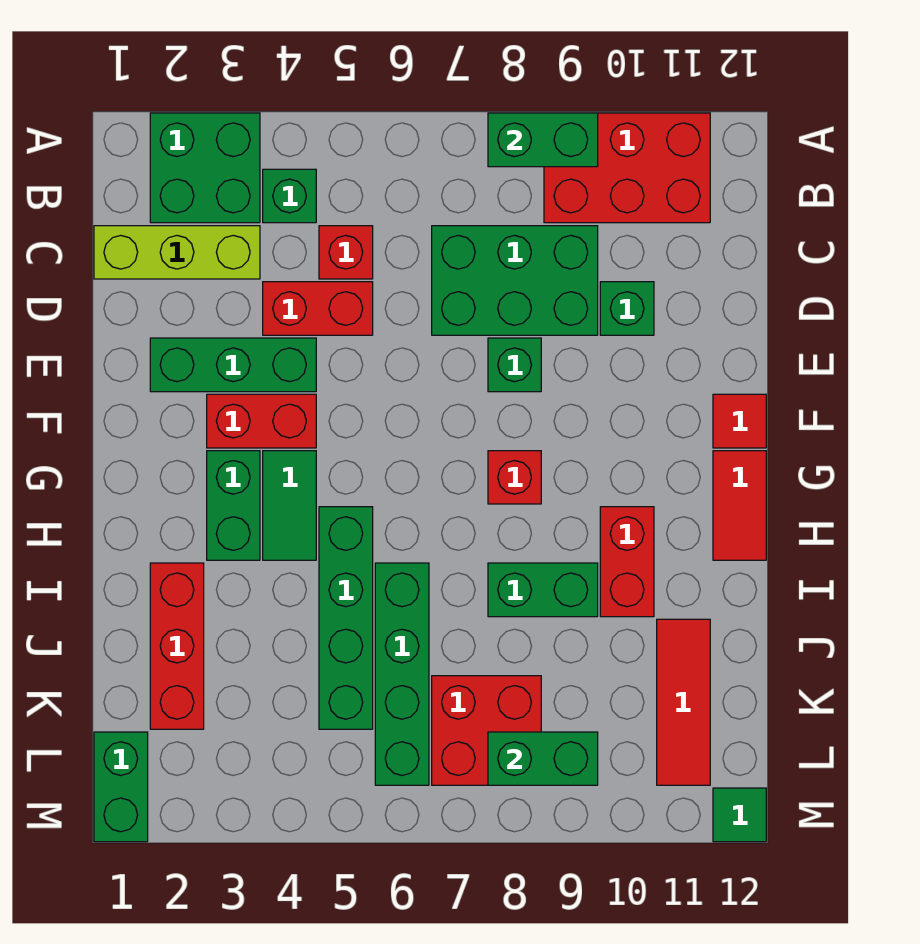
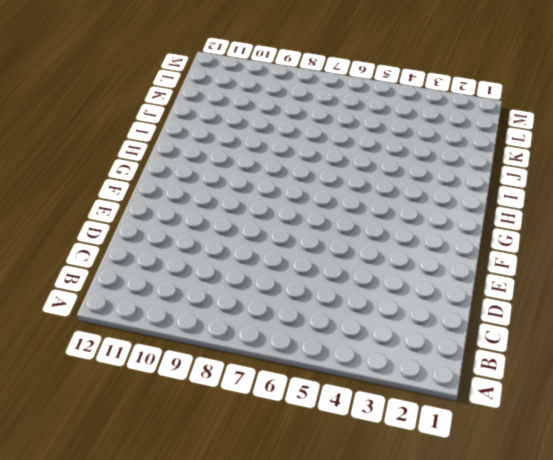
none -> green 2x2 brick [150,113,260,223]
none -> red 2x3 brick [544,113,710,223]
none -> green 1x1 brick [263,169,316,223]

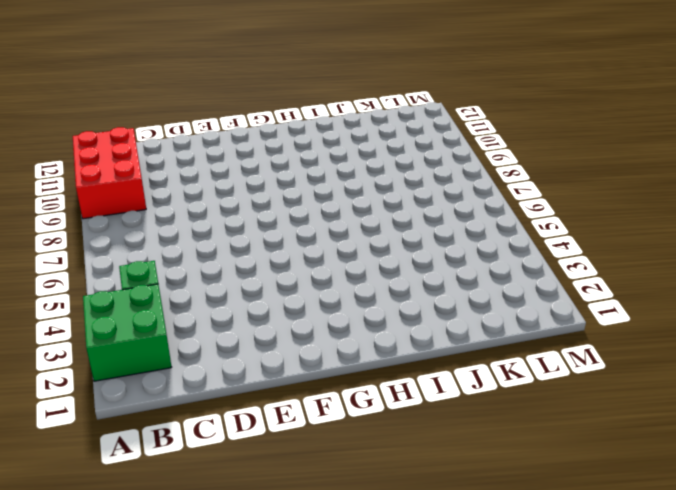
none -> lime 1x3 brick [94,226,260,279]
none -> red 1x1 brick [319,226,373,279]
none -> green 2x3 brick [432,226,598,335]

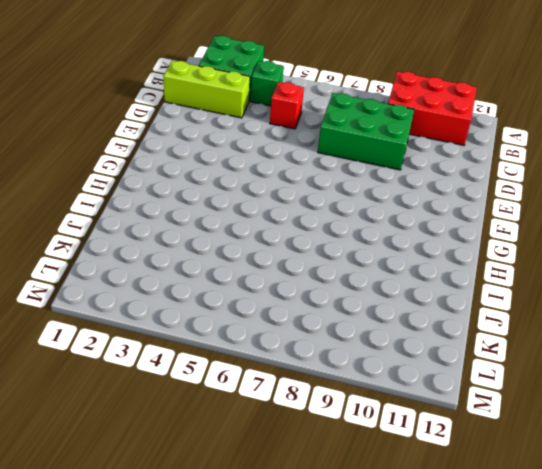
none -> red 1x2 brick [263,282,373,335]
none -> green 1x1 brick [600,282,654,335]
none -> green 1x3 brick [150,338,316,392]

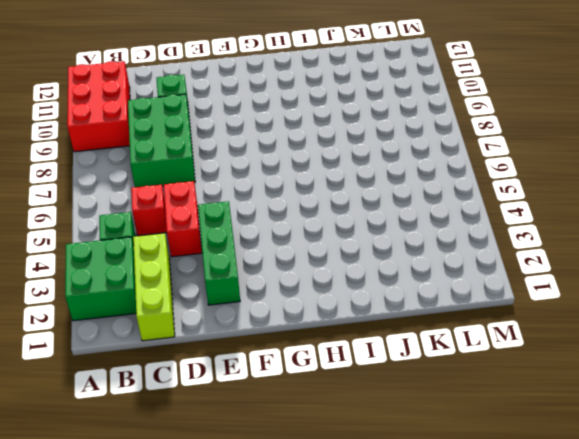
none -> green 1x1 brick [488,338,541,392]
none -> red 1x2 brick [207,394,316,448]
none -> red 1x1 tile [713,394,766,448]

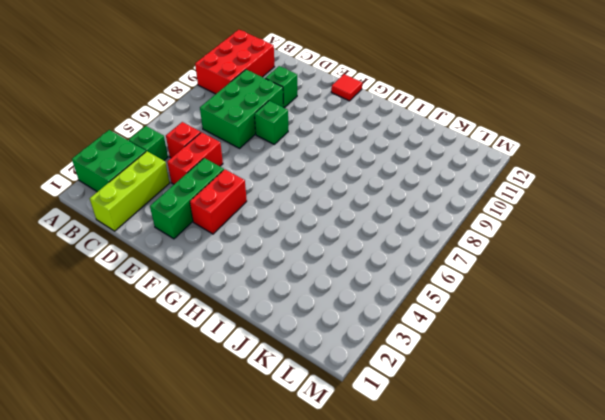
none -> green 1x2 brick [207,451,260,560]
none -> green 1x2 tile [263,451,316,560]
none -> red 1x1 brick [488,451,541,504]

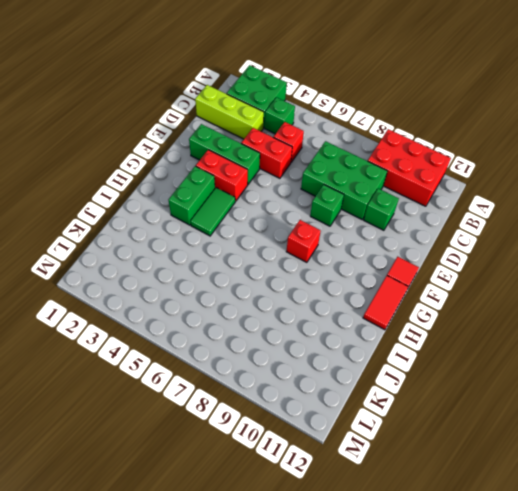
none -> green 1x4 brick [319,507,373,729]
none -> red 1x2 brick [600,507,654,617]
none -> red 1x3 brick [150,563,204,729]

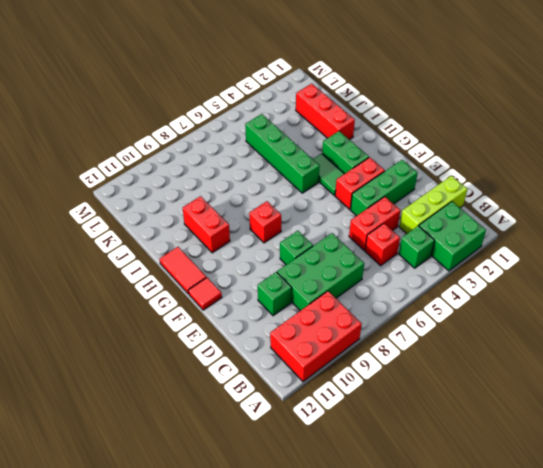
none -> green 1x4 brick [375,563,429,785]
none -> green 1x2 brick [488,563,598,617]
none -> red 1x3 tile [657,619,710,785]

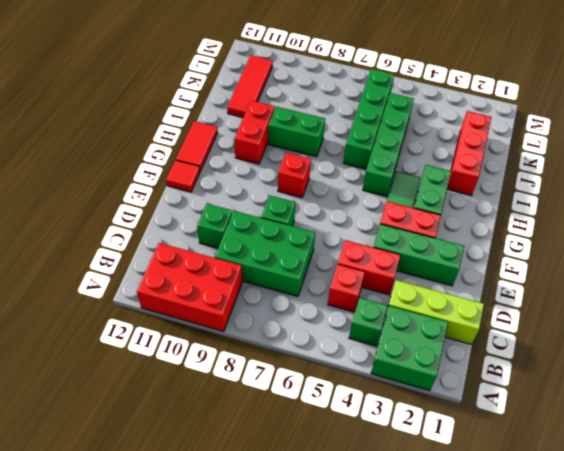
none -> red 2x2 brick [432,676,541,785]
none -> green 1x2 brick [94,732,148,842]
none -> green 1x1 tile [713,788,766,842]

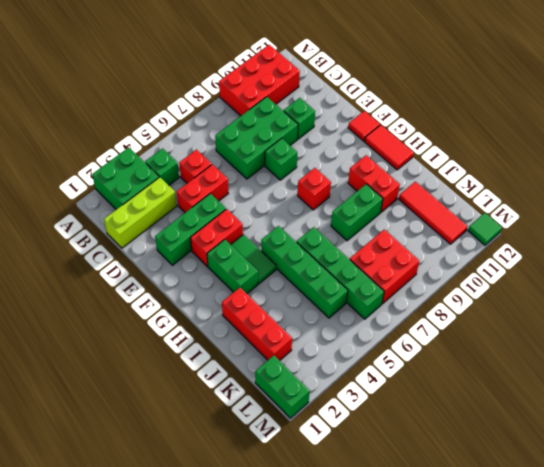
none -> green 1x2 brick [488,113,598,167]
none -> green 1x2 brick [488,732,598,785]

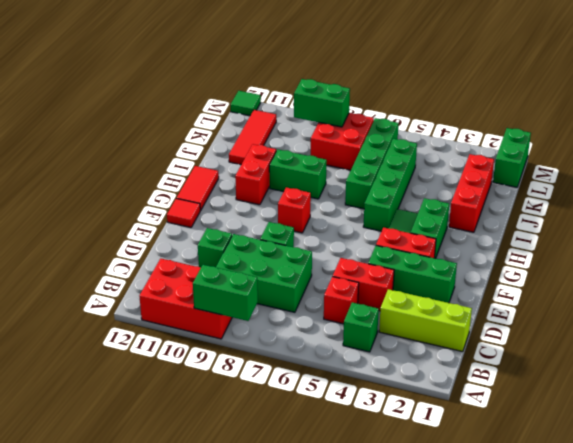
none -> green 2x2 brick [150,113,260,223]

